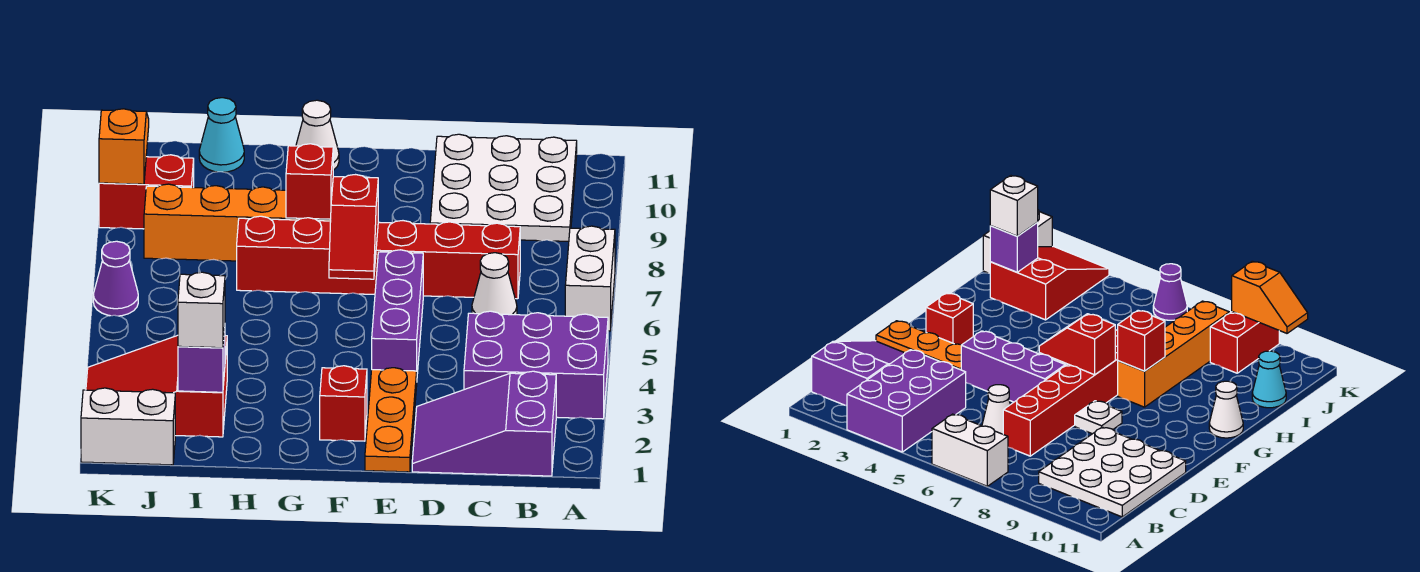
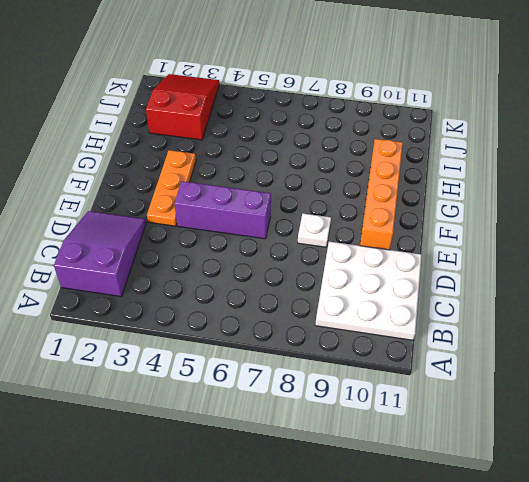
orange 1x3 plate [147,150,196,226] -> orange 1x3 plate turned to [365,368,417,472]
orange 1x4 brick [360,139,403,250] -> orange 1x4 brick moved to [144,184,331,261]
none -> purple 2x3 brick [464,311,608,419]
none -> white 1x2 brick [565,226,615,331]
none -> white 1x1 cone [472,253,517,315]

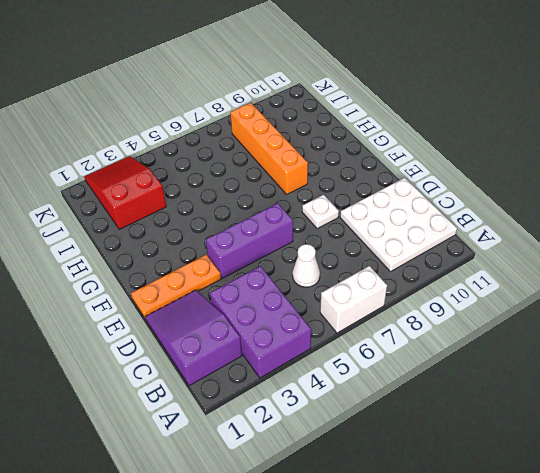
none -> red 1x6 brick [237,216,520,299]
none -> red 1x1 brick [320,366,367,441]
none -> white 1x1 cone [296,100,339,170]

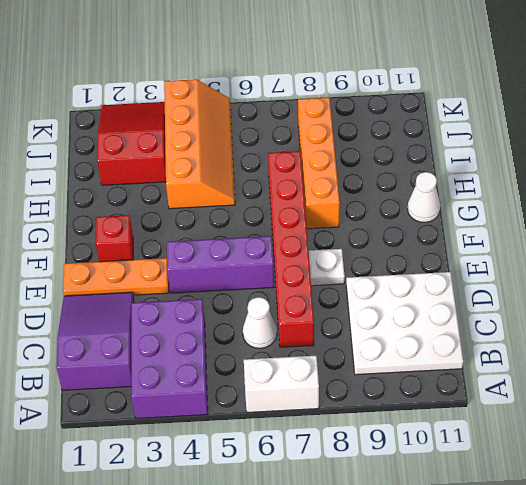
orange 2x4 slope [164,79,235,209] -> none
none -> cyan 1x1 cone [199,98,244,172]
none -> white 1x2 brick [81,388,175,465]
none -> red 1x2 brick [99,155,194,229]

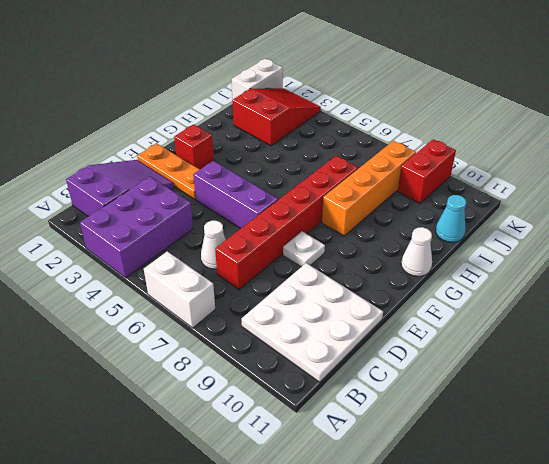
none -> purple 1x1 cone [93,241,138,316]
none -> red 1x2 slope [329,175,378,279]
none -> red 1x1 brick [286,144,333,219]

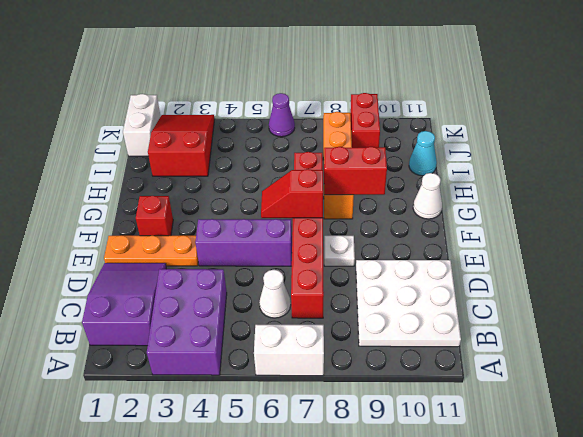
red 1x2 brick [324,147,387,195] -> red 1x1 brick [286,144,333,219]
none -> purple 1x1 brick [178,327,225,392]
none -> orange 1x2 slope [99,109,149,184]
none -> white 1x1 brick [178,272,225,348]

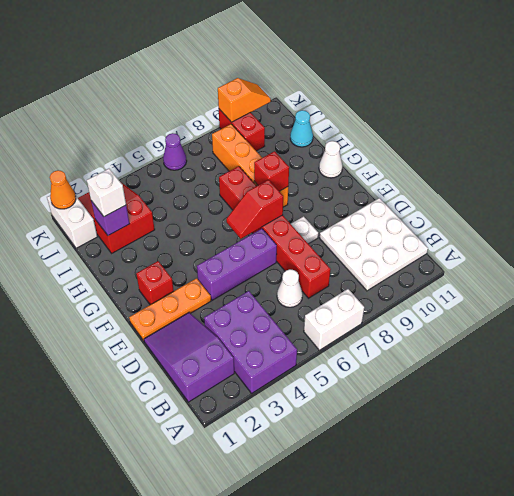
orange 1x1 cone [50,170,76,209] -> none

